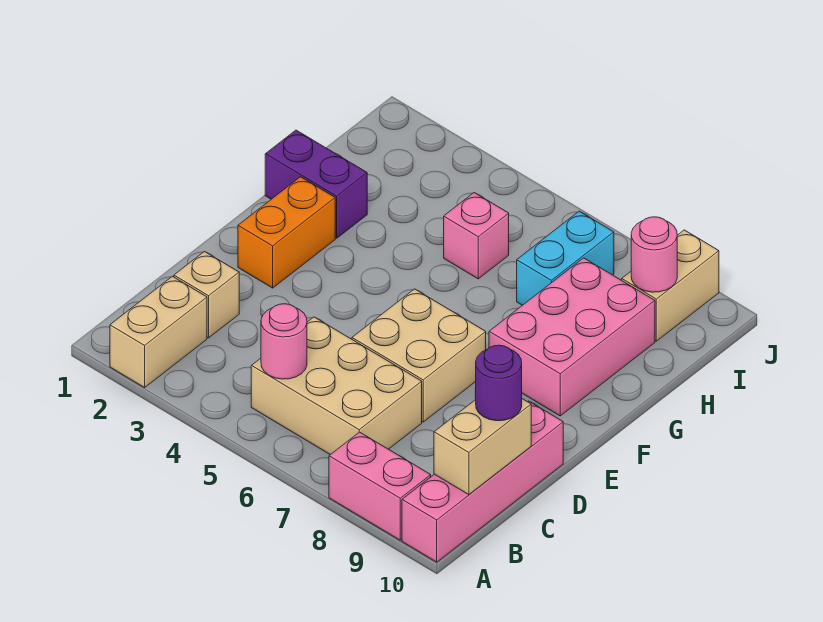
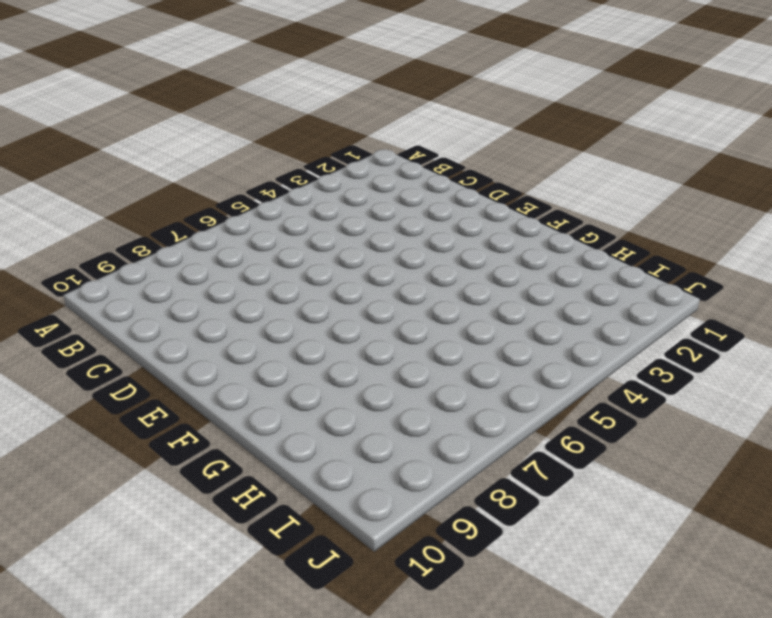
none -> tan 1x2 brick [110,276,207,388]
none -> pink 1x2 brick [329,432,431,540]
none -> pink 1x4 brick [402,401,563,562]

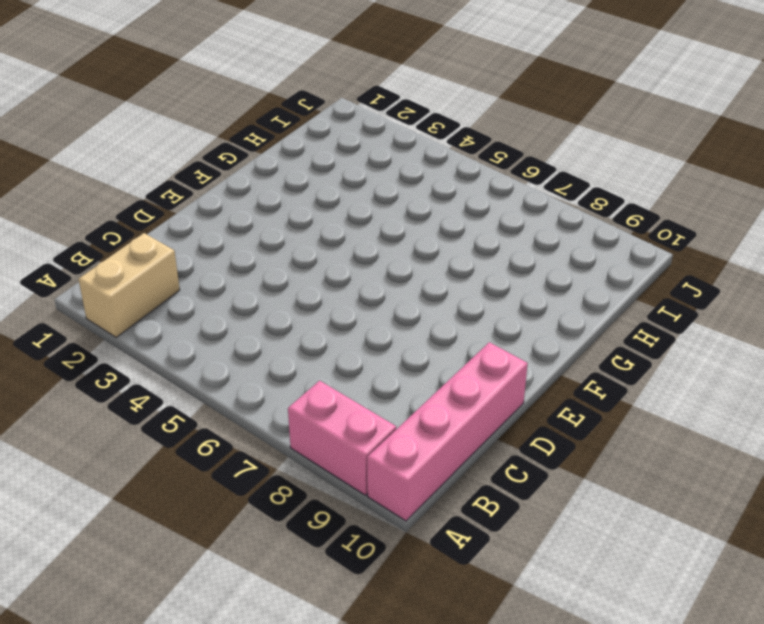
none -> tan 2x3 brick [251,317,422,455]
none -> tan 1x1 brick [174,252,239,338]
none -> tan 2x2 brick [352,289,486,422]

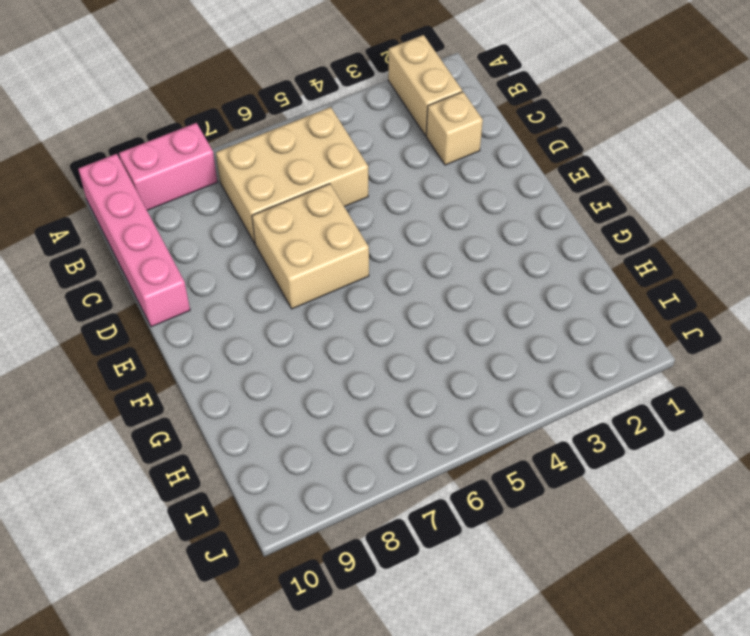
none -> orange 1x2 brick [238,177,335,288]
none -> pink 2x3 brick [489,258,655,416]
none -> purple 1x2 brick [265,130,367,238]

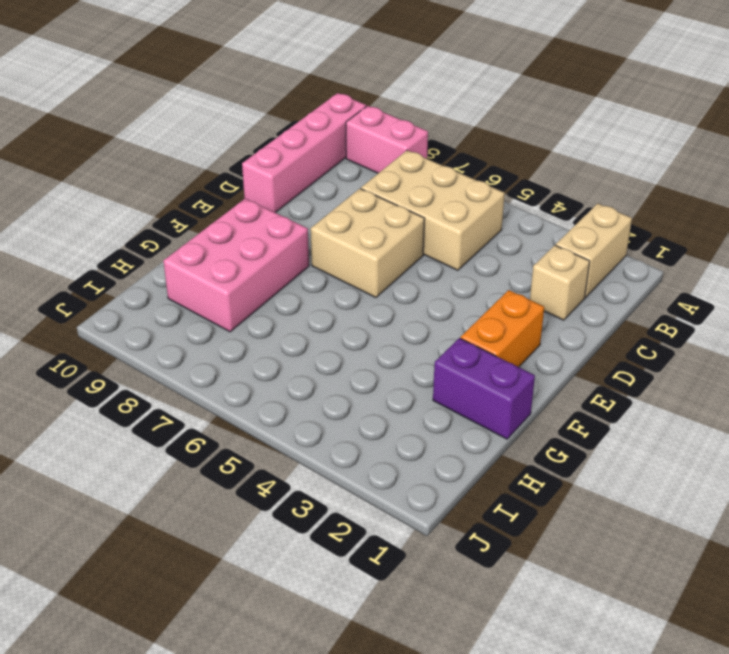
none -> pink 1x1 brick [444,193,509,279]
none -> cyan 1x2 brick [517,211,614,305]
none -> tan 1x2 brick [622,230,719,341]

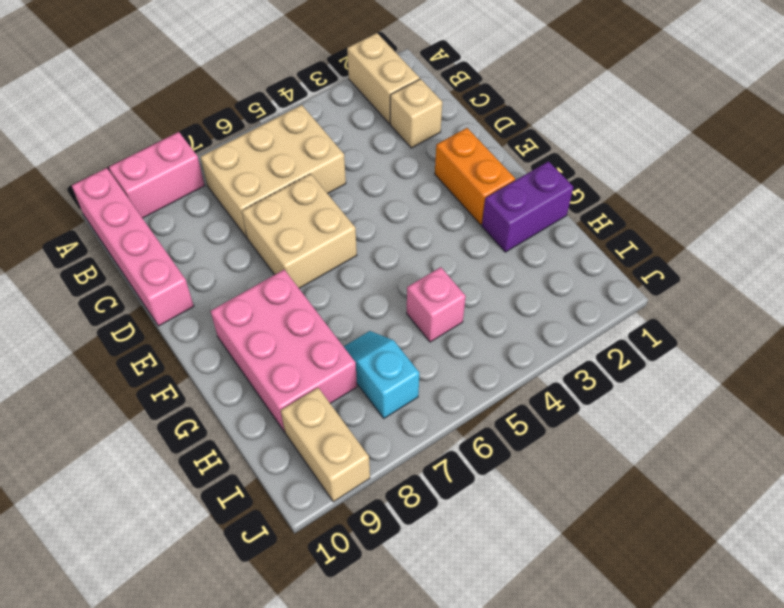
cyan 1x2 slope [344,331,419,418] -> cyan 1x2 brick [517,211,614,305]
none -> pink 1x1 round brick [261,304,307,379]
none -> tan 1x2 brick [434,399,531,495]
none -> pink 1x1 round brick [631,217,677,292]

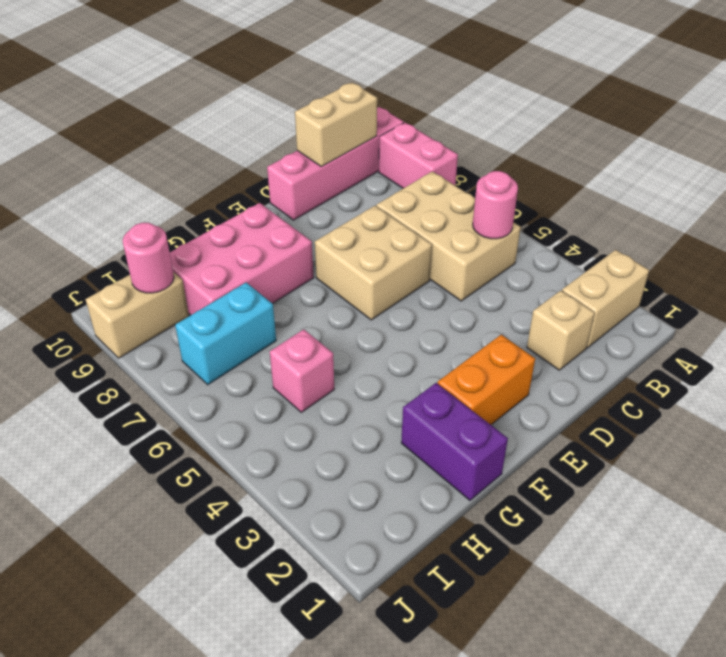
none -> purple 1x1 round brick [475,345,522,421]

